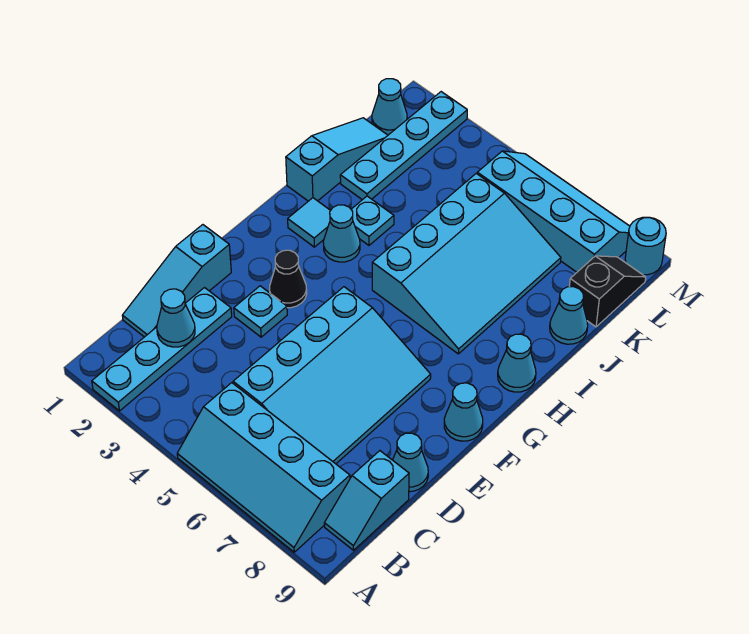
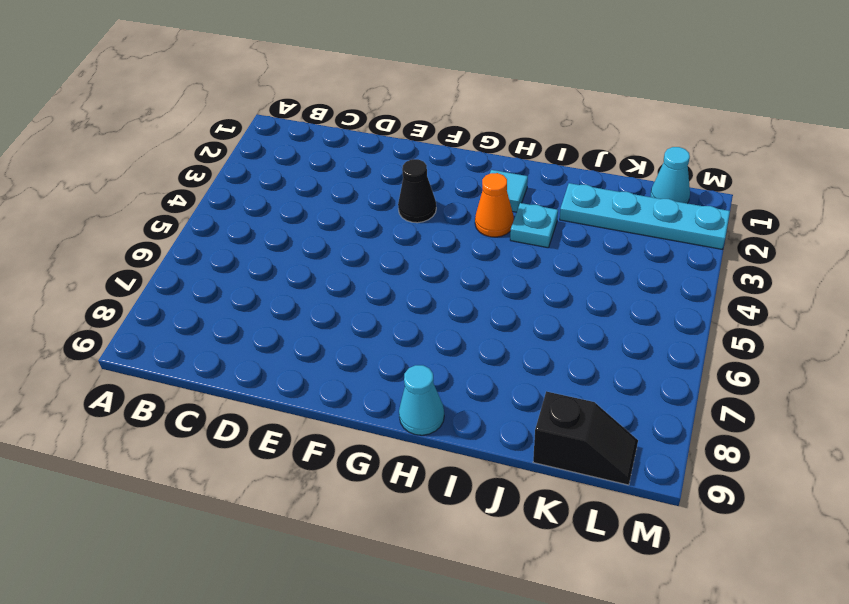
orange 1x1 cone [475,173,514,237] -> cyan 1x1 cone [323,205,360,262]
none -> cyan 1x4 plate [92,288,232,411]
none -> cyan 2x4 slope [177,383,350,552]
none -> cyan 1x2 slope [324,451,409,550]

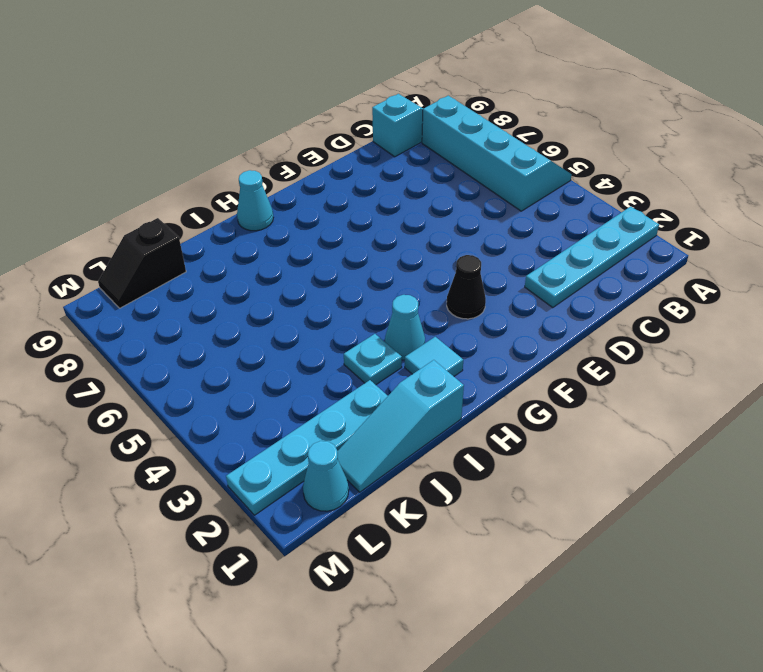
none -> cyan 1x3 slope [122,225,231,337]
none -> cyan 3x4 slope [233,287,431,464]
none -> cyan 1x1 cone [393,433,428,492]

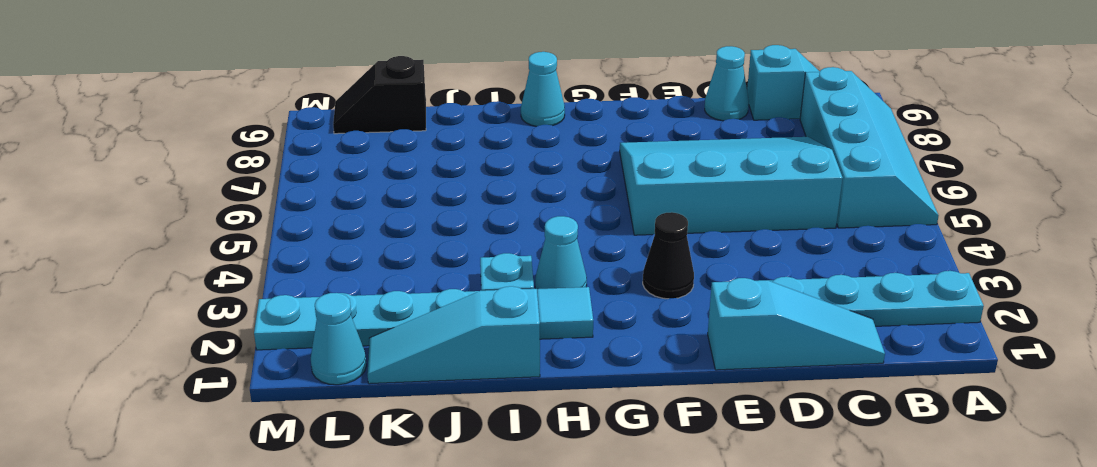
none -> cyan 1x1 plate [234,286,287,337]
none -> cyan 1x1 cone [444,383,483,441]
none -> cyan 3x4 slope [372,174,561,354]

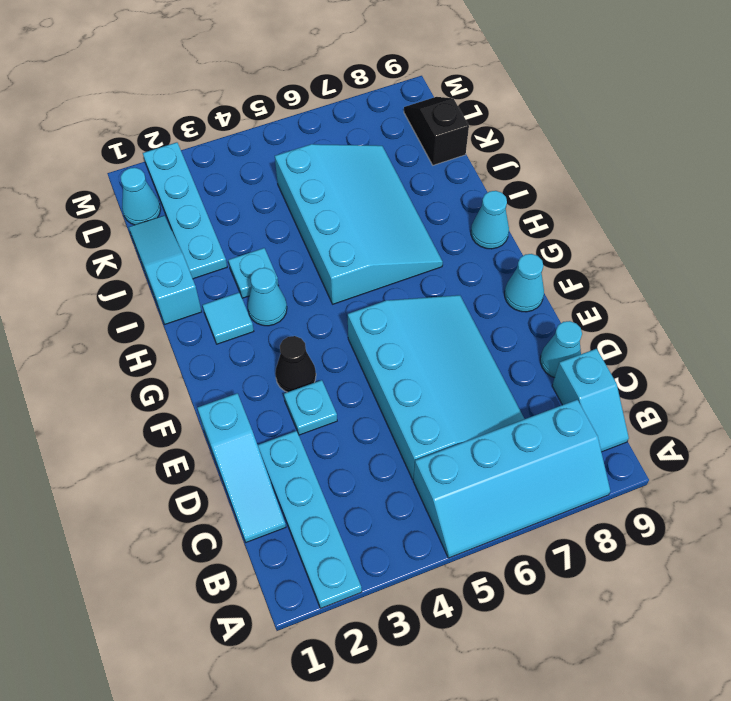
none -> cyan 1x1 cone [550,287,588,344]
none -> cyan 2x4 slope [477,151,630,272]
none -> cyan 1x1 round brick [625,217,666,275]

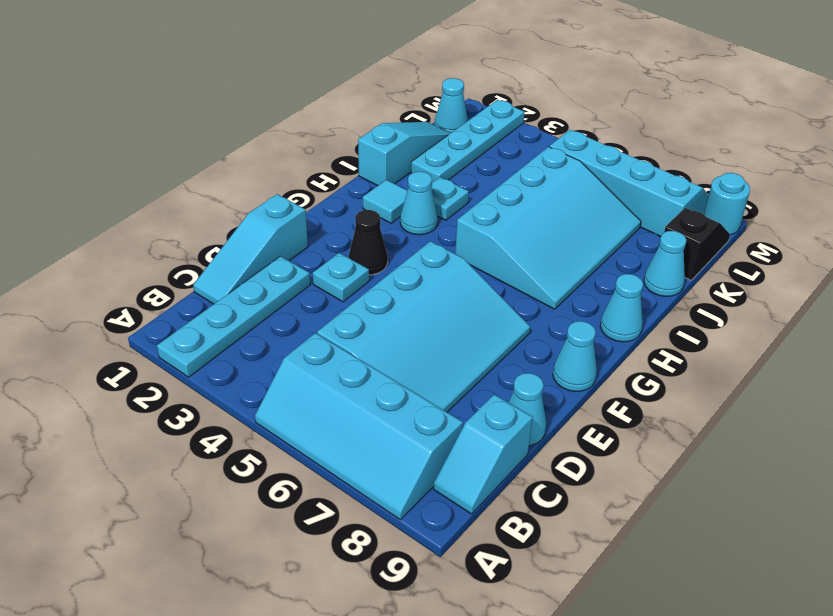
none -> cyan 1x1 cone [157,289,195,347]

